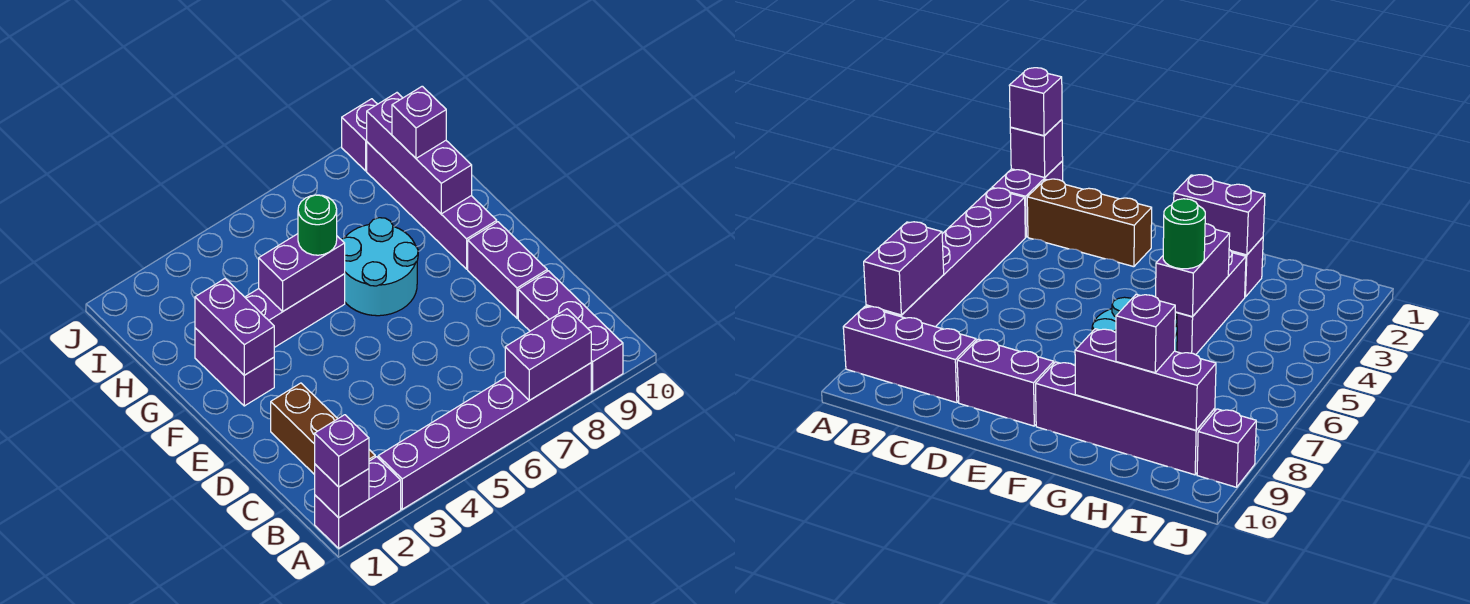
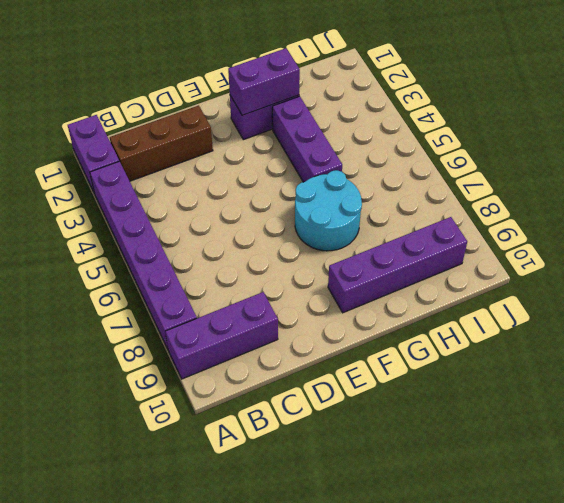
none -> purple 1x2 brick [468,222,547,318]
none -> purple 1x1 brick [342,99,377,171]
none -> purple 1x1 brick [315,464,369,518]

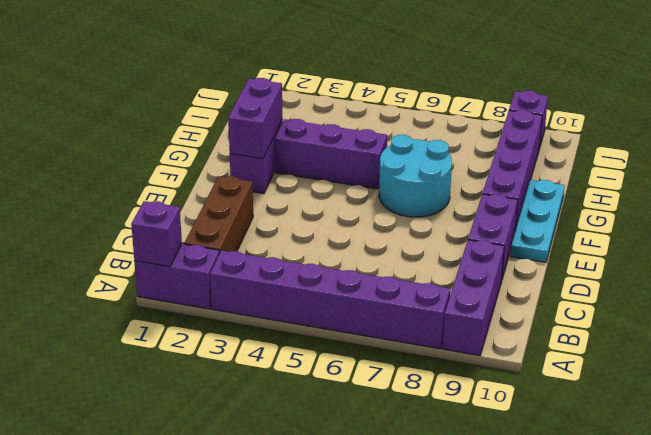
cyan 1x3 plate [511,180,565,262] -> none
none -> purple 1x2 brick [505,309,591,400]
none -> purple 1x2 brick [259,234,345,311]
none -> purple 1x3 brick [367,93,472,214]

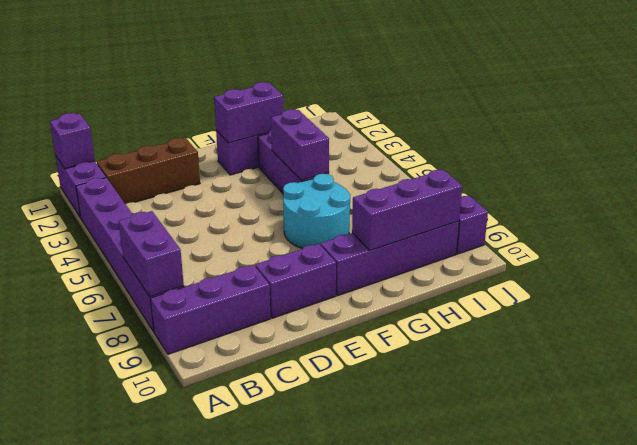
none -> purple 1x1 brick [315,415,369,487]
none -> green 1x1 round brick [298,195,337,255]
none -> purple 1x1 brick [392,86,446,158]

